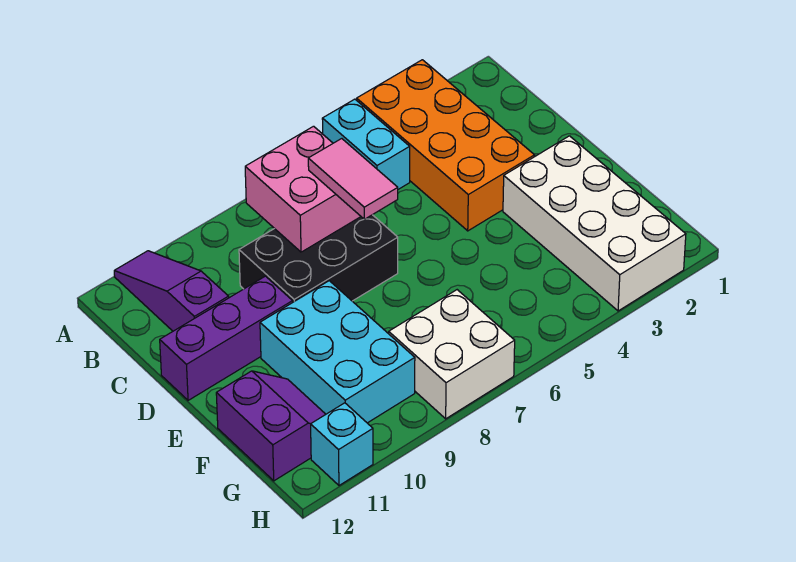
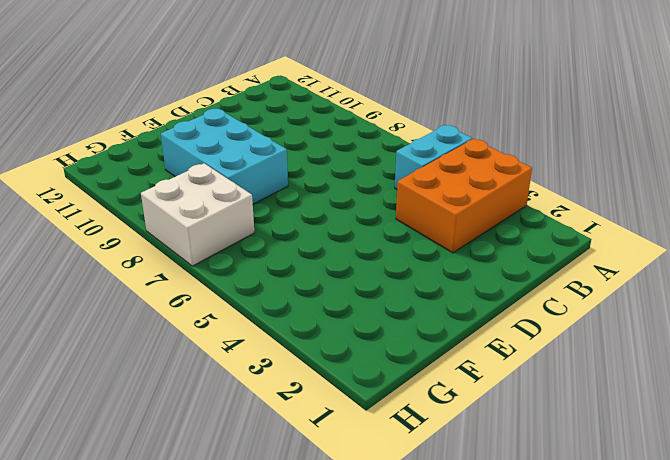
orange 2x3 brick [396,139,532,253] -> orange 2x4 brick [357,60,535,231]
cyan 2x3 brick [161,109,288,204] -> cyan 2x3 brick turned to [260,281,415,423]
none -> purple 1x3 slope [114,251,229,331]
none -> black 2x3 brick [239,215,398,302]
none -> purple 1x3 brick [160,276,293,400]

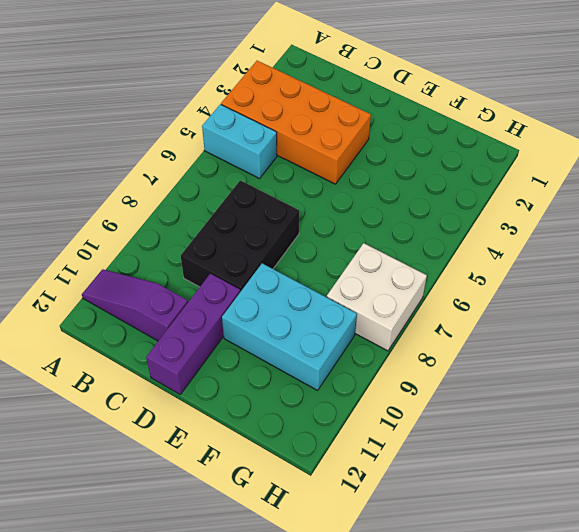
none -> white 2x4 brick [503,136,686,311]
none -> purple 2x2 slope [216,371,326,481]
none -> cyan 1x1 brick [311,403,373,485]

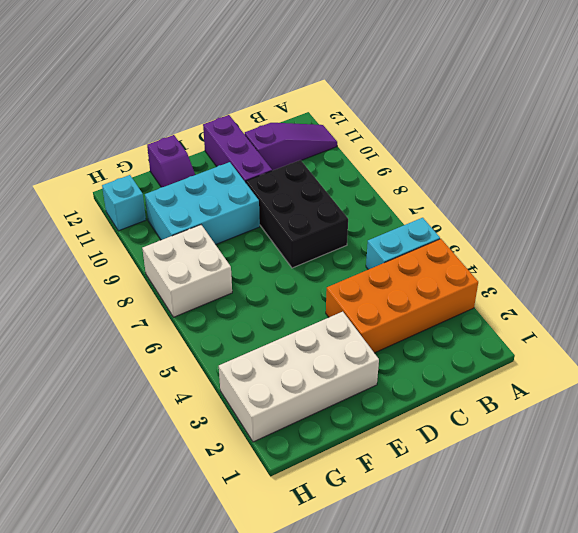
purple 1x2 slope [147,135,195,187] -> purple 2x2 slope [216,371,326,481]
none -> pink 2x2 brick [245,126,361,252]
none -> pink 1x2 tile [308,139,398,219]

